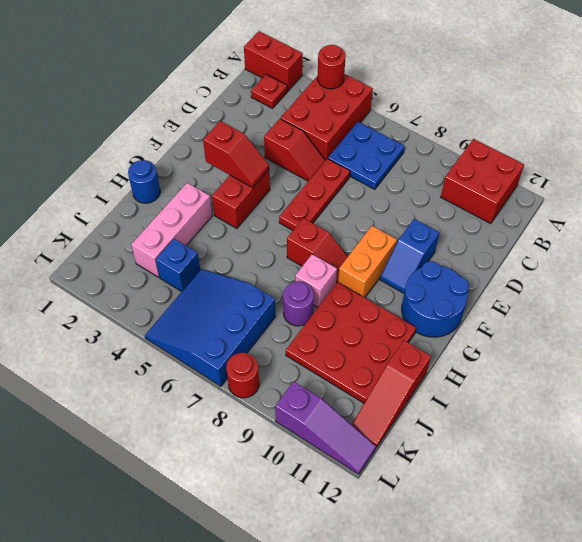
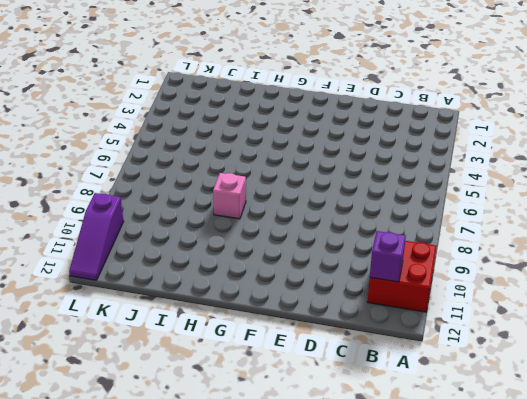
purple 1x1 brick [370,231,406,282] -> none
none -> red 1x2 brick [244,31,303,91]
none -> red 2x3 brick [280,74,373,160]
none -> red 1x1 plate [251,74,287,108]

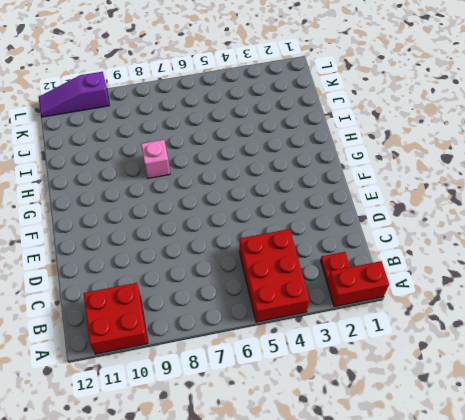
none -> blue 2x2 plate [328,122,405,190]
none -> red 1x2 slope [264,119,325,181]
none -> red 1x3 plate [279,159,350,230]

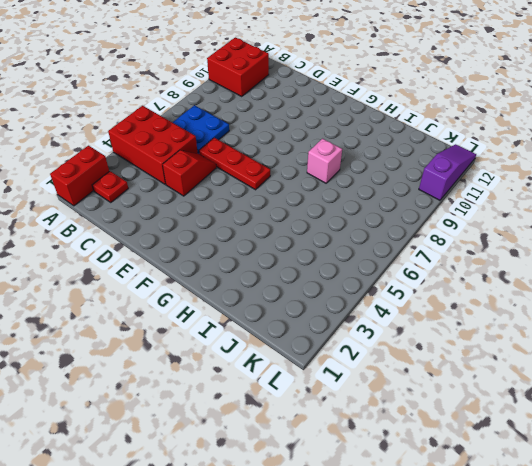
none -> blue 1x2 slope [380,219,439,293]
none -> red 1x2 brick [212,170,270,228]
none -> orange 1x2 brick [338,226,397,298]

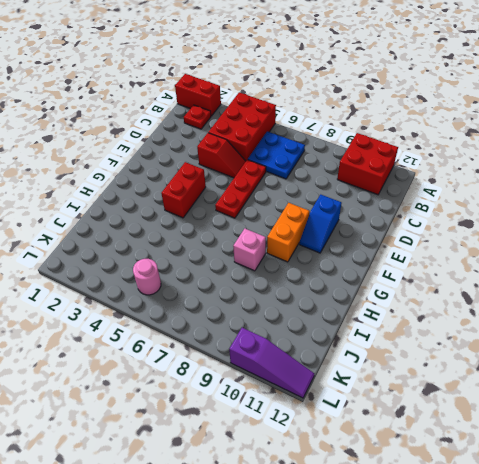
pink 1x1 round brick [133,259,161,295] -> blue 3x3 slope [145,269,276,386]
none -> blue 2x2 round brick [402,261,469,337]
none -> red 1x2 slope [287,218,348,283]
none -> blue 1x1 round brick [128,160,160,203]

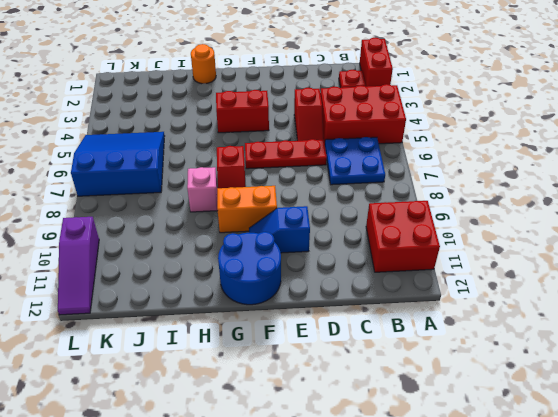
orange 1x1 round brick [191,44,216,84] -> blue 1x1 round brick [128,160,160,203]
none -> pink 1x3 brick [131,183,212,277]
none -> red 3x3 plate [286,282,416,403]
none -> purple 1x1 round brick [283,281,314,326]

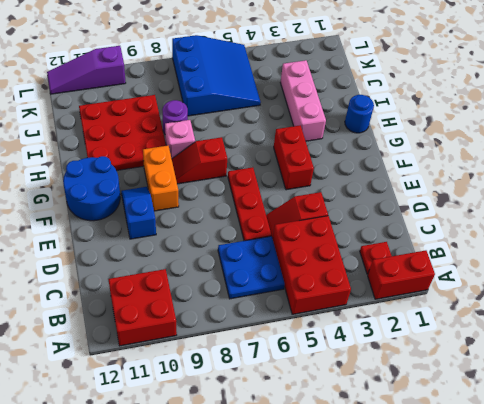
none -> red 1x3 slope [352,340,431,447]
none -> blue 1x1 brick [156,239,200,292]
none -> red 1x1 round brick [226,353,259,398]

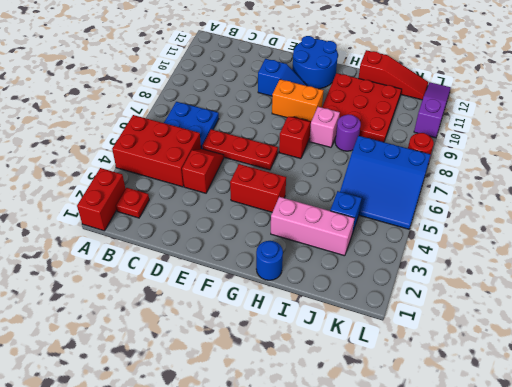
none -> red 2x2 brick [441,139,524,224]
none -> red 1x1 round brick [317,45,346,89]
none -> red 1x2 slope [203,121,269,188]

